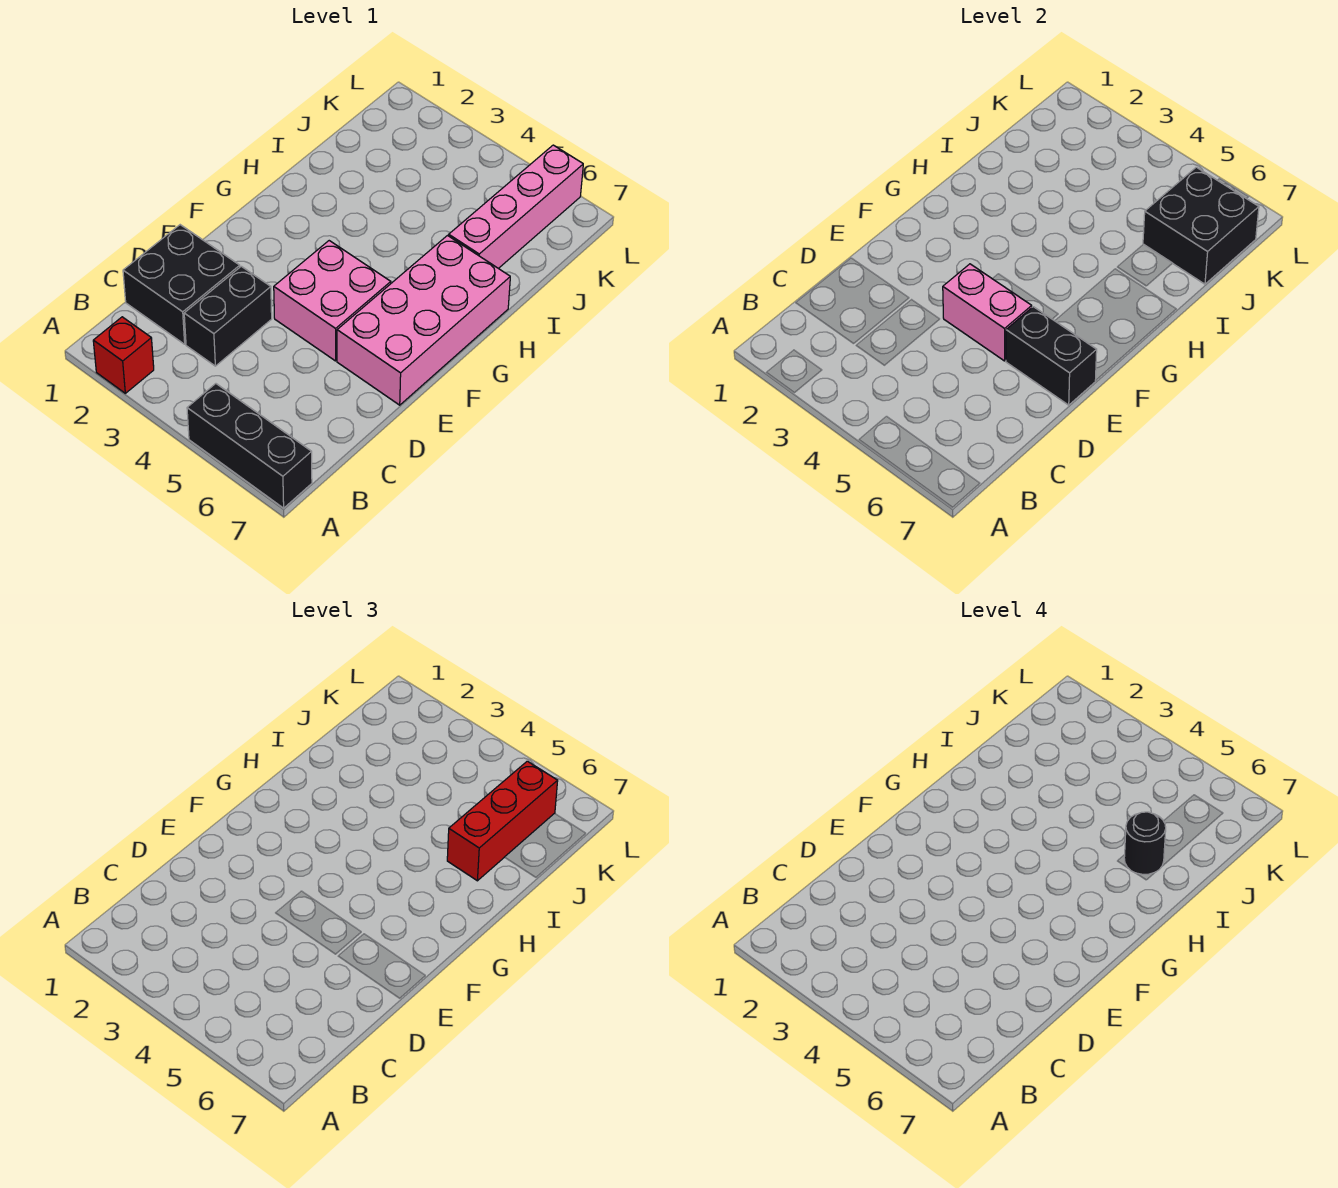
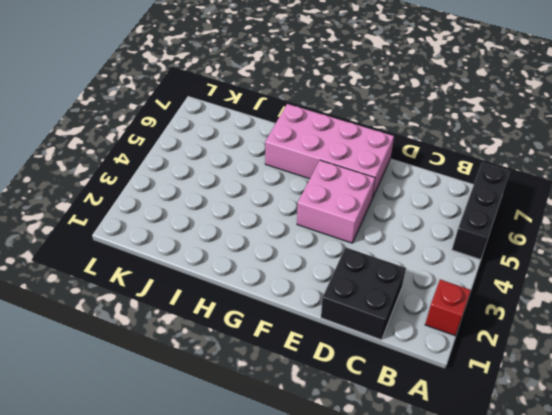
none -> black 1x2 brick [184,266,272,366]
none -> pink 1x4 brick [449,145,583,269]
none -> pink 1x2 brick [943,264,1032,361]

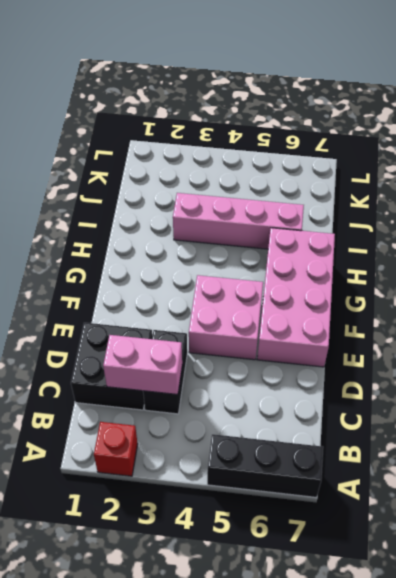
pink 1x2 brick [103,335,182,394] -> pink 1x2 brick moved to [943,264,1032,361]
pink 1x4 brick [173,193,304,249] -> pink 1x4 brick turned to [449,145,583,269]
none -> black 1x2 brick [1006,307,1097,405]
none -> black 2x2 brick [1143,167,1259,284]
none -> red 1x3 brick [447,761,558,881]

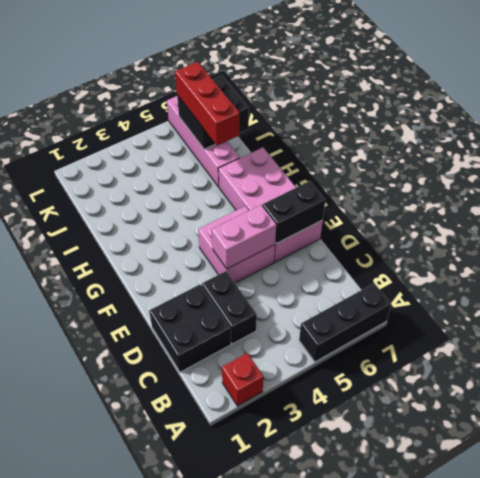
none -> black 1x1 round brick [1124,812,1166,874]

